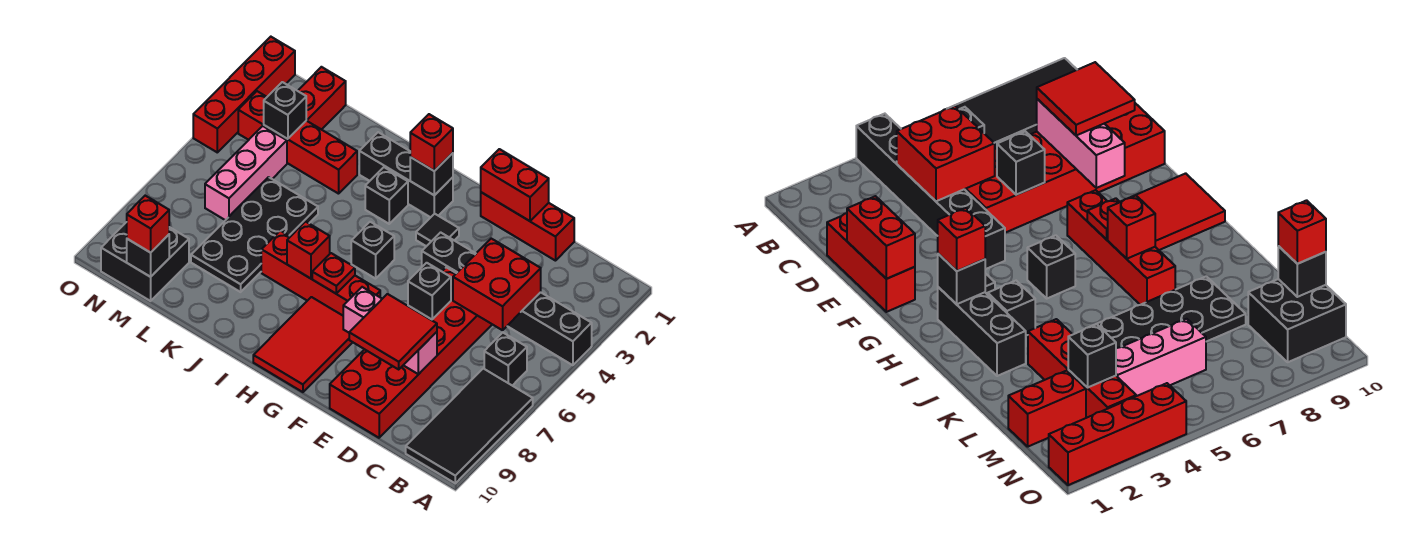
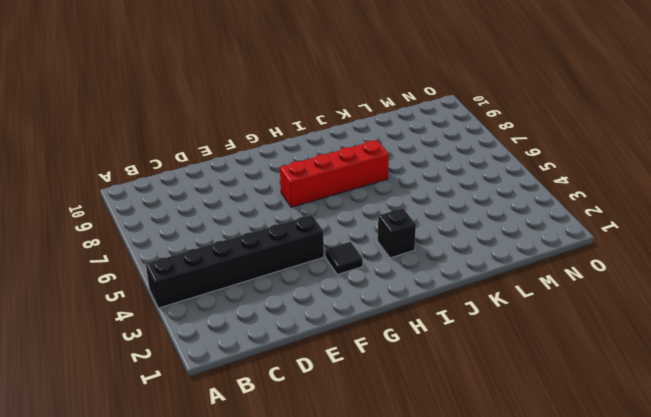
none -> black 2x4 tile [406,368,533,483]
none -> black 1x1 brick [484,333,527,386]
none -> red 1x3 brick [481,192,574,261]

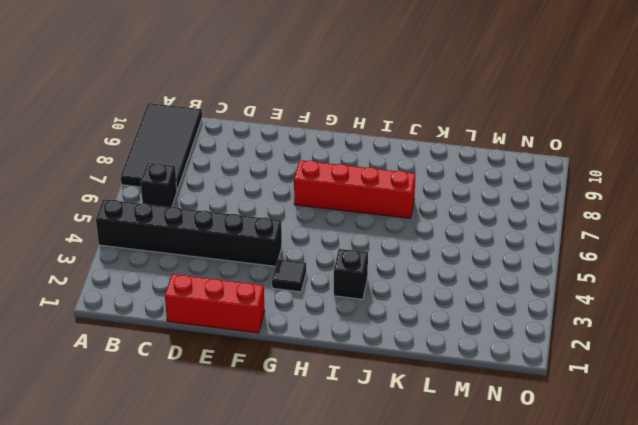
none -> red 2x6 brick [330,267,492,438]
none -> red 2x3 tile [253,297,353,392]
none -> black 1x3 brick [359,132,453,217]

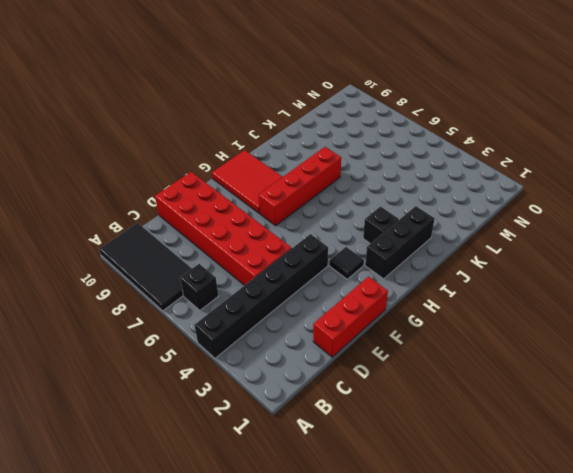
none -> black 1x1 brick [351,222,394,279]
none -> red 1x4 brick [238,91,357,194]
none -> black 2x4 plate [191,177,318,292]

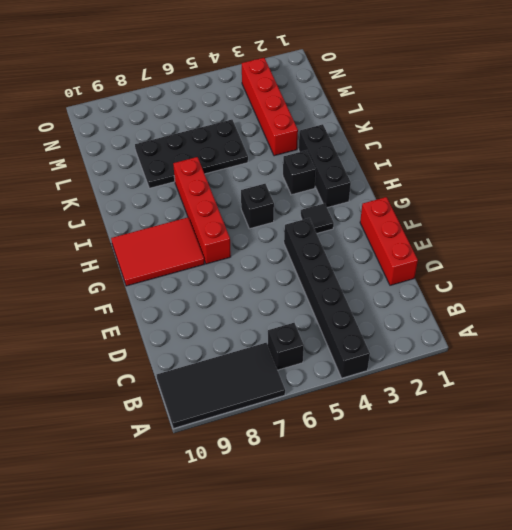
none -> red 2x6 brick [330,267,492,438]
none -> red 1x2 brick [298,67,346,130]
none -> pink 1x3 brick [205,126,287,220]

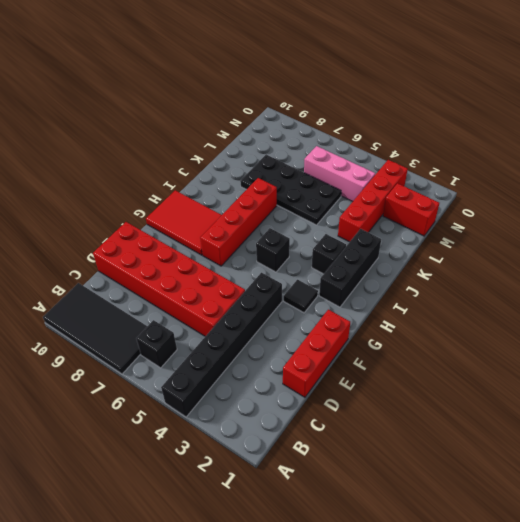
none -> black 2x2 brick [101,222,189,301]
none -> red 1x4 brick [193,37,295,152]
none -> red 2x2 brick [453,239,541,330]

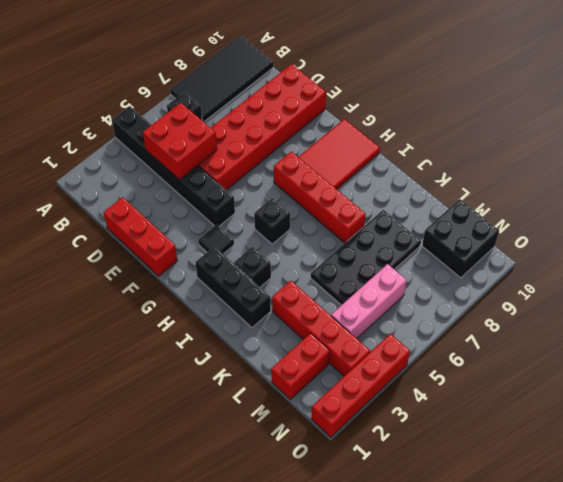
none -> pink 1x3 brick [343,287,437,374]
none -> red 1x2 brick [481,149,549,221]
none -> black 1x1 brick [408,263,451,319]

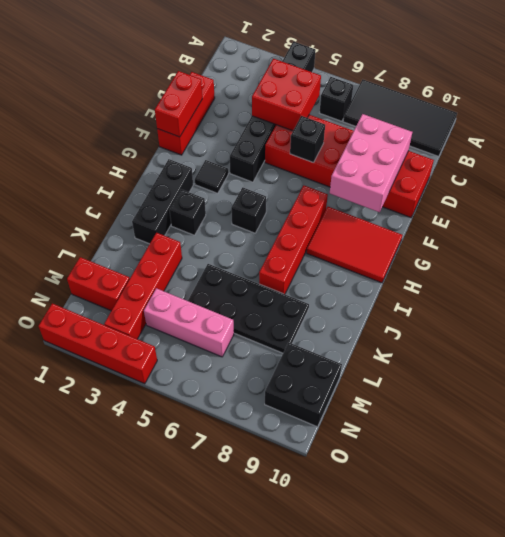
pink 2x3 brick [330,114,412,212] -> pink 1x3 brick [343,287,437,374]
none -> black 1x1 brick [410,153,453,195]
none -> red 1x1 plate [312,253,355,293]
none -> red 1x1 brick [287,222,330,279]

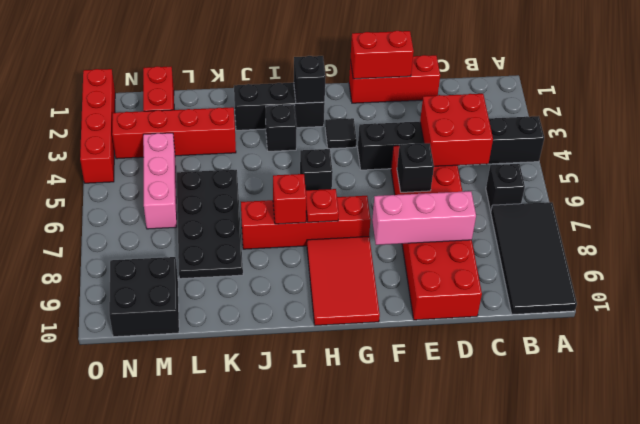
none -> black 1x1 brick [264,82,306,139]
none -> black 1x1 brick [127,235,169,277]
none -> red 2x2 tile [349,294,437,369]

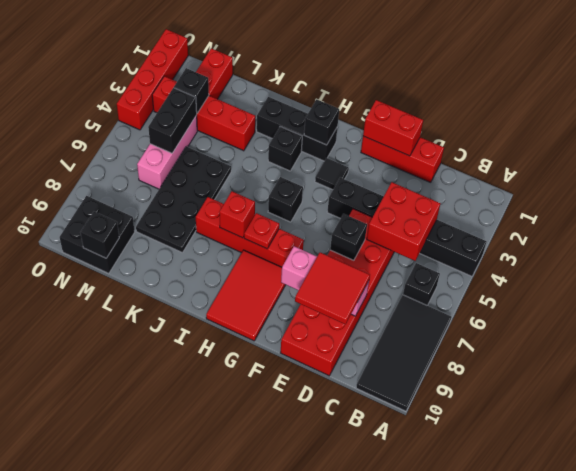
black 1x2 brick [148,88,197,153] -> none
none -> red 1x1 brick [410,114,453,171]
none -> red 1x1 brick [127,196,169,253]

